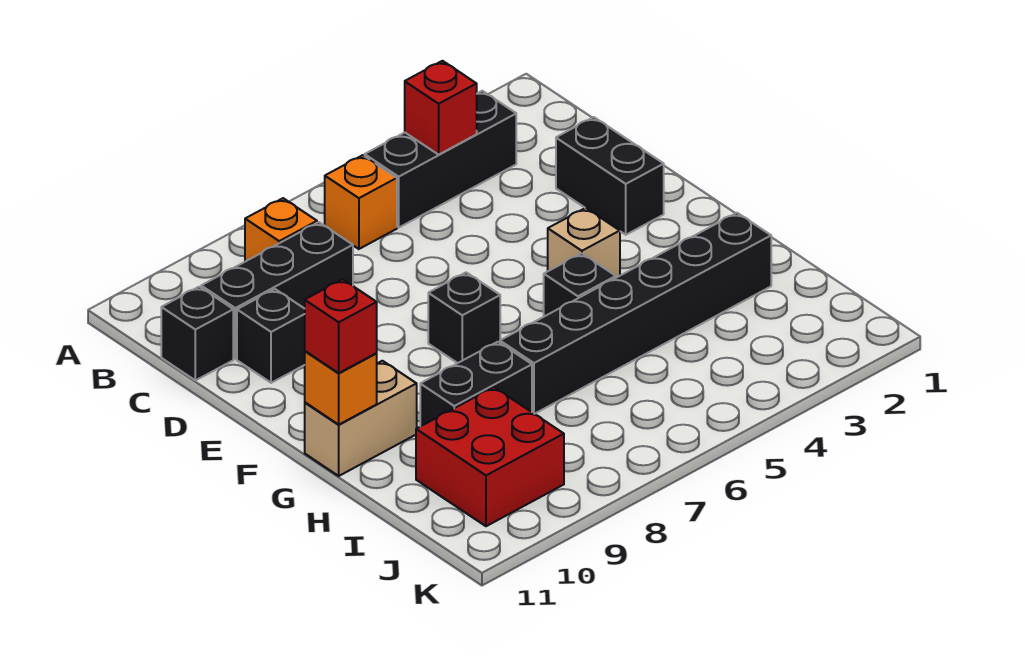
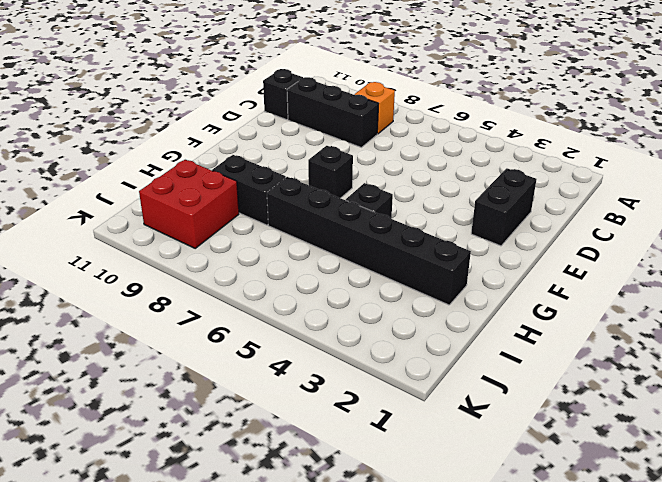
none -> black 1x3 brick [365,91,516,227]
none -> orange 1x1 brick [325,155,397,249]
none -> black 1x1 brick [237,289,305,383]

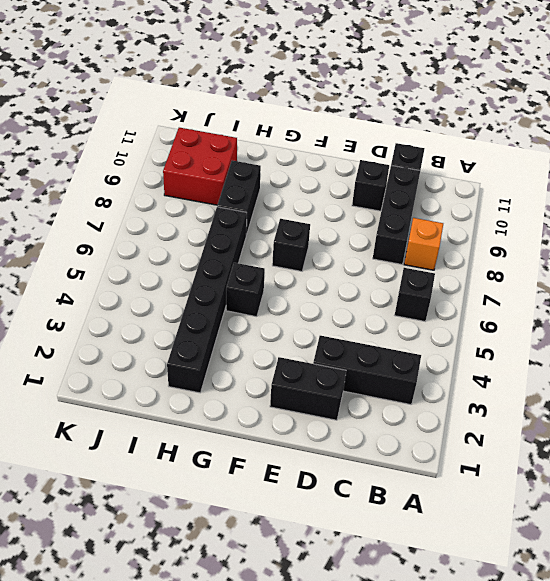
black 1x3 brick [313,336,421,405] -> black 1x3 brick turned to [365,91,516,227]
black 1x1 brick [395,268,435,321] -> orange 1x1 brick [325,155,397,249]
none -> tan 1x1 brick [548,208,620,278]
none -> tan 1x2 brick [305,361,417,476]
none -> red 1x1 brick [405,61,477,155]

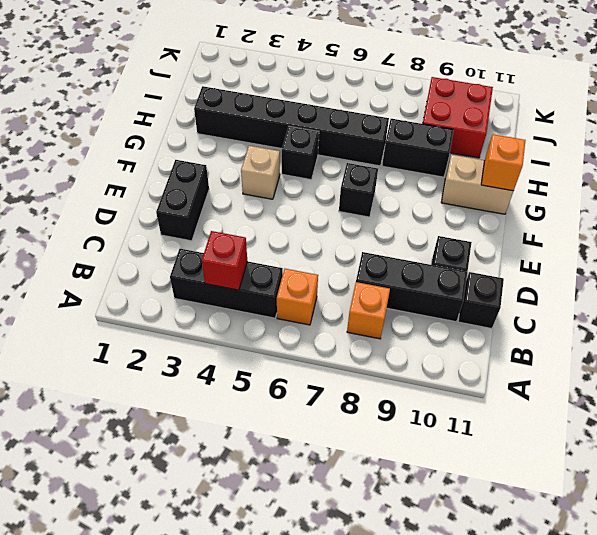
none -> red 1x1 brick [305,279,377,373]

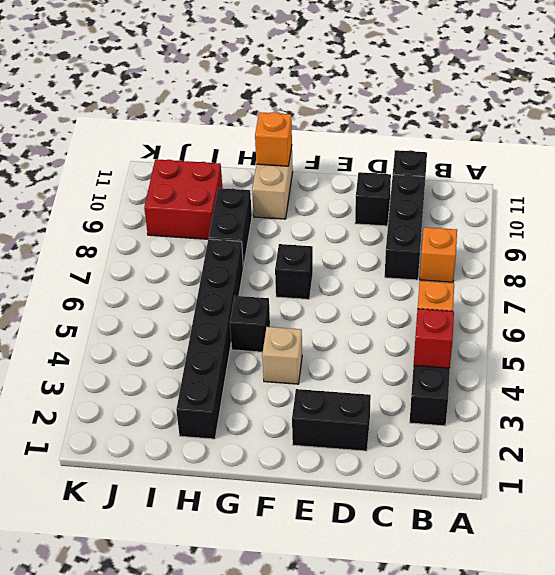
none -> red 1x1 brick [305,279,377,373]

